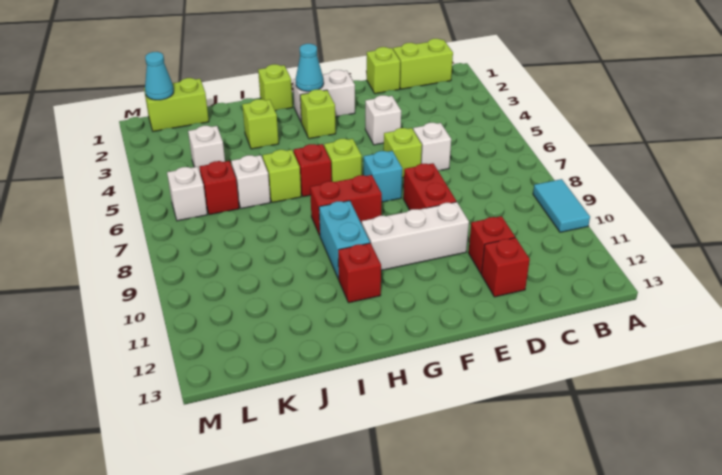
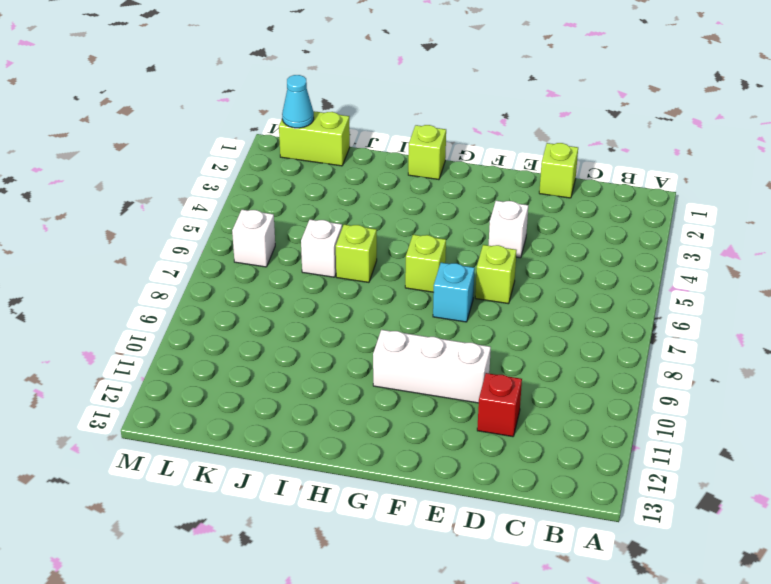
none -> cyan 1x2 tile [533,179,590,232]
none -> lime 1x2 brick [393,39,453,89]
none -> white 1x1 brick [413,123,451,170]

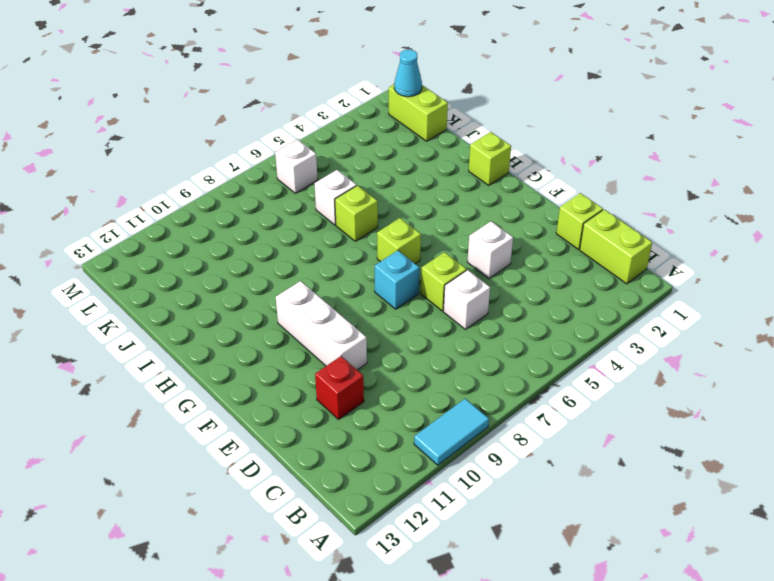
none -> red 1x1 brick [481,238,530,297]
none -> red 1x2 brick [403,163,456,210]
none -> white 1x2 brick [293,70,355,121]

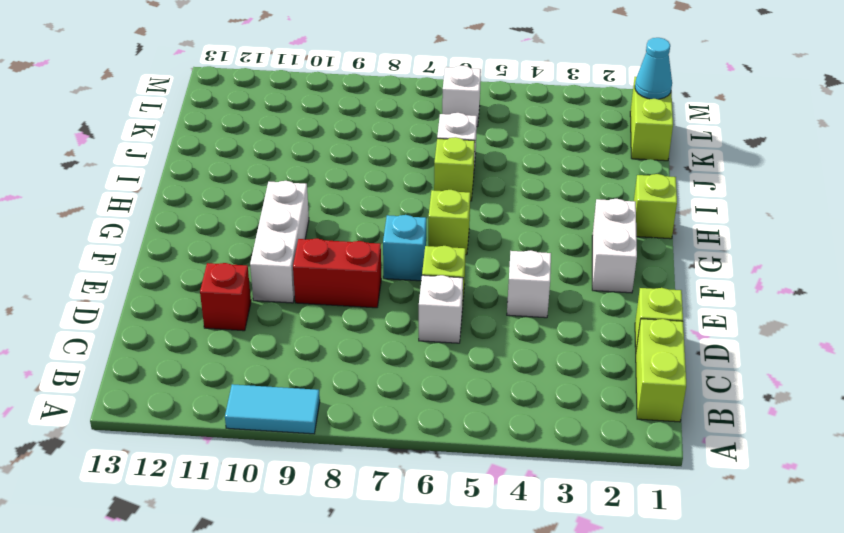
none -> red 1x1 brick [481,238,530,297]
none -> lime 1x1 brick [300,89,336,139]
none -> red 1x2 brick [310,175,382,235]

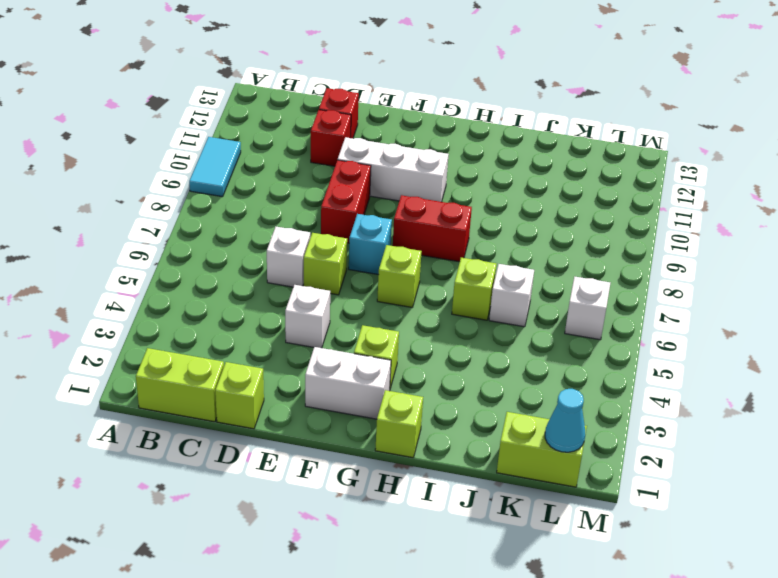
none -> red 1x1 brick [294,144,331,197]
none -> cyan 1x2 brick [319,201,370,279]
none -> red 1x1 brick [338,243,381,303]

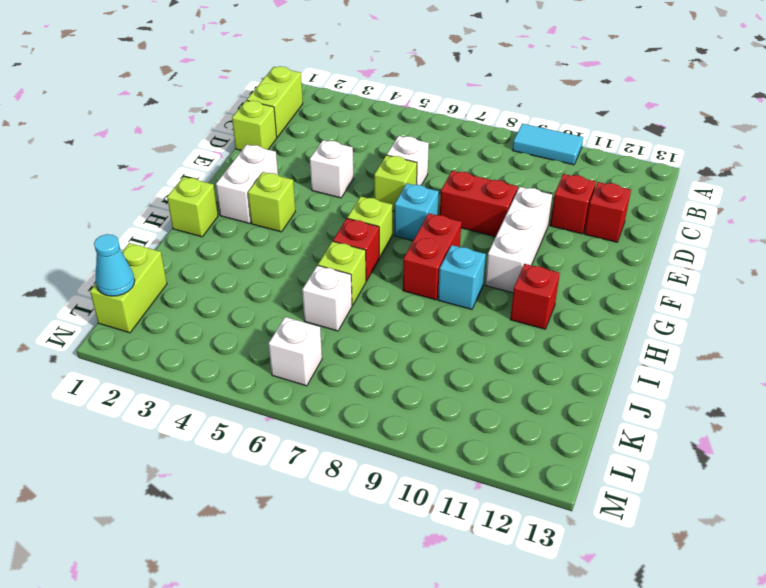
cyan 1x1 brick [438,245,486,309] -> cyan 1x2 brick [319,201,370,279]
none -> lime 1x1 brick [242,99,279,149]
none -> white 1x1 brick [188,126,225,172]
none -> red 1x1 brick [199,161,239,215]

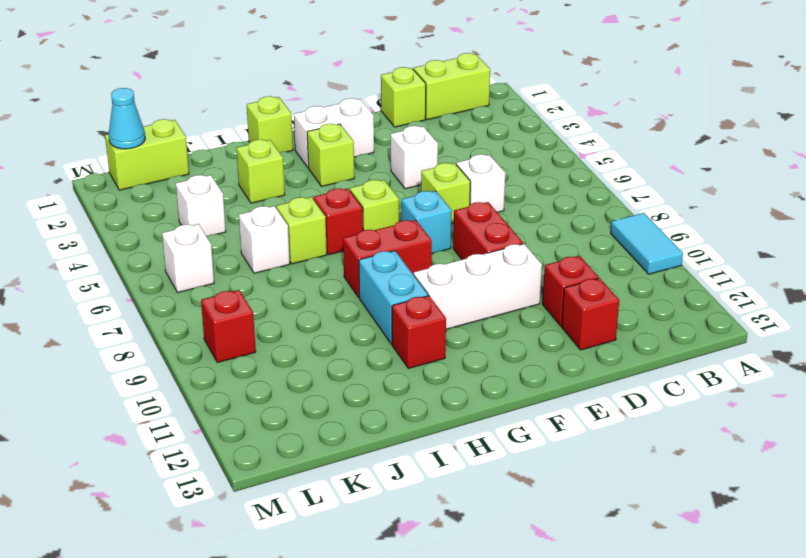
red 1x1 brick [201,290,256,362] -> red 1x1 brick moved to [199,161,239,215]
none -> cyan 1x1 cone [296,44,324,91]

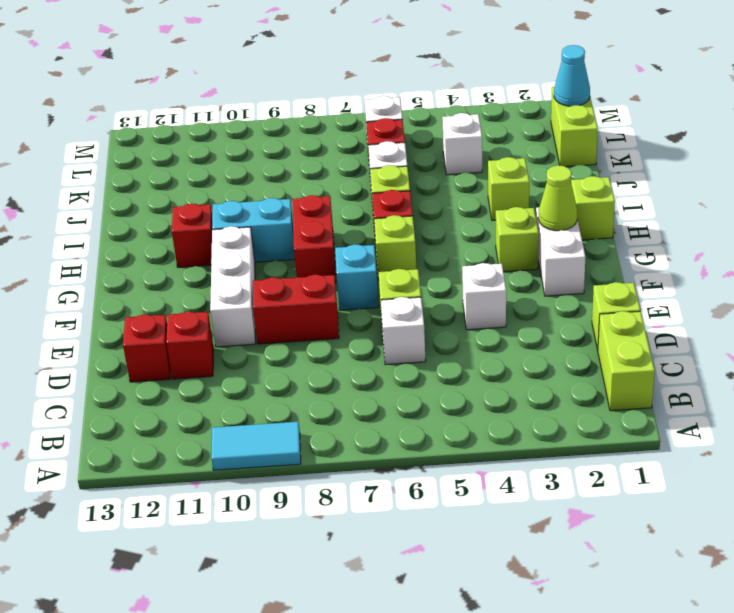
lime 1x1 cone [538,165,578,231] -> cyan 1x1 cone [296,44,324,91]

